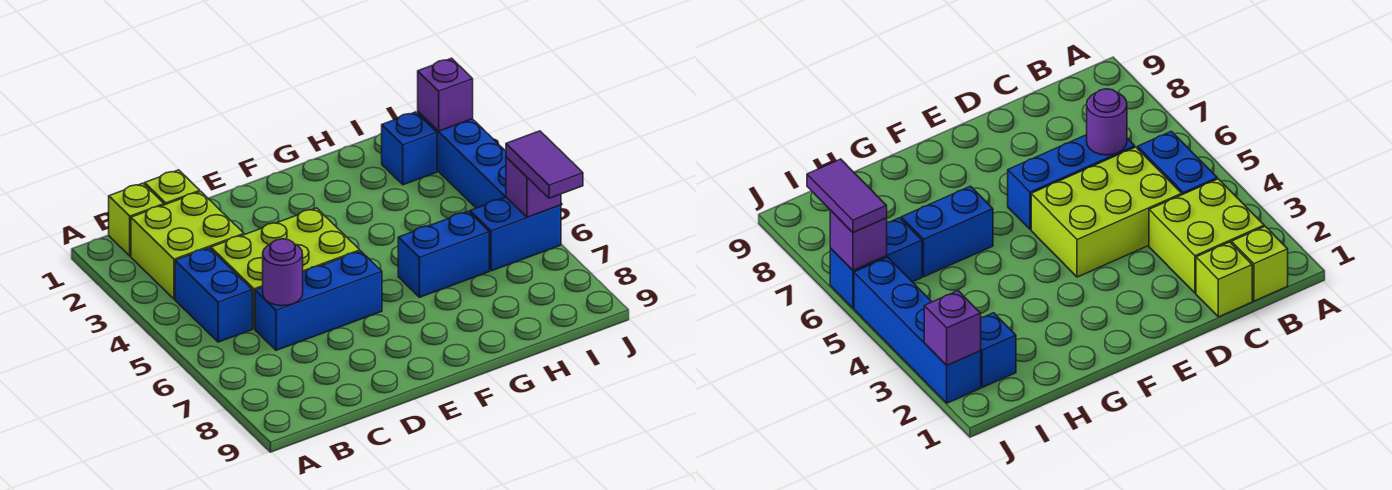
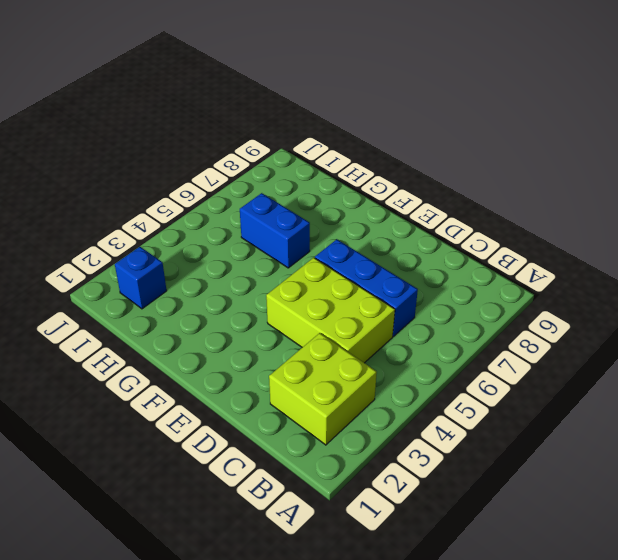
none -> lime 1x1 brick [109,183,164,256]
none -> blue 1x2 brick [175,248,252,342]
none -> lime 1x1 brick [145,170,200,205]

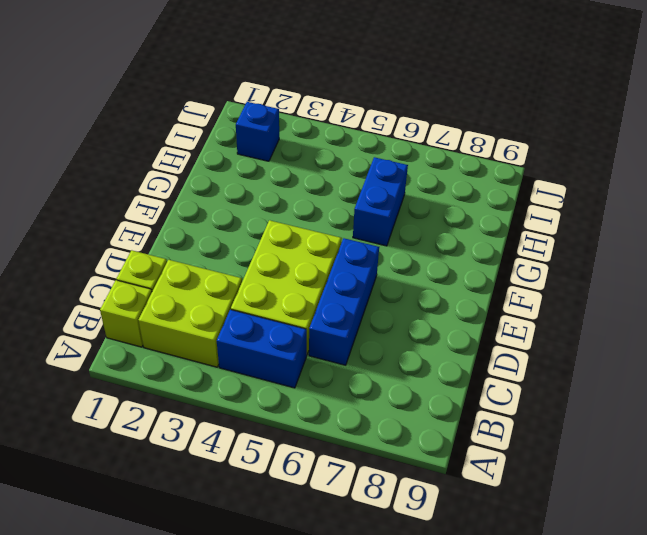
none -> blue 1x2 brick [470,197,561,271]
none -> blue 1x4 brick [418,112,506,208]
none -> purple 1x1 round brick [263,239,303,306]

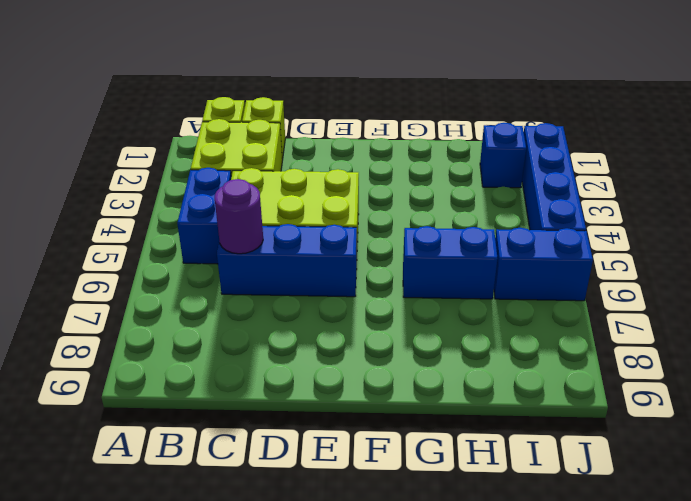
none -> purple 1x1 brick [418,58,473,131]
none -> purple 1x1 brick [506,157,561,217]
none -> purple 1x2 tile [506,131,583,198]

